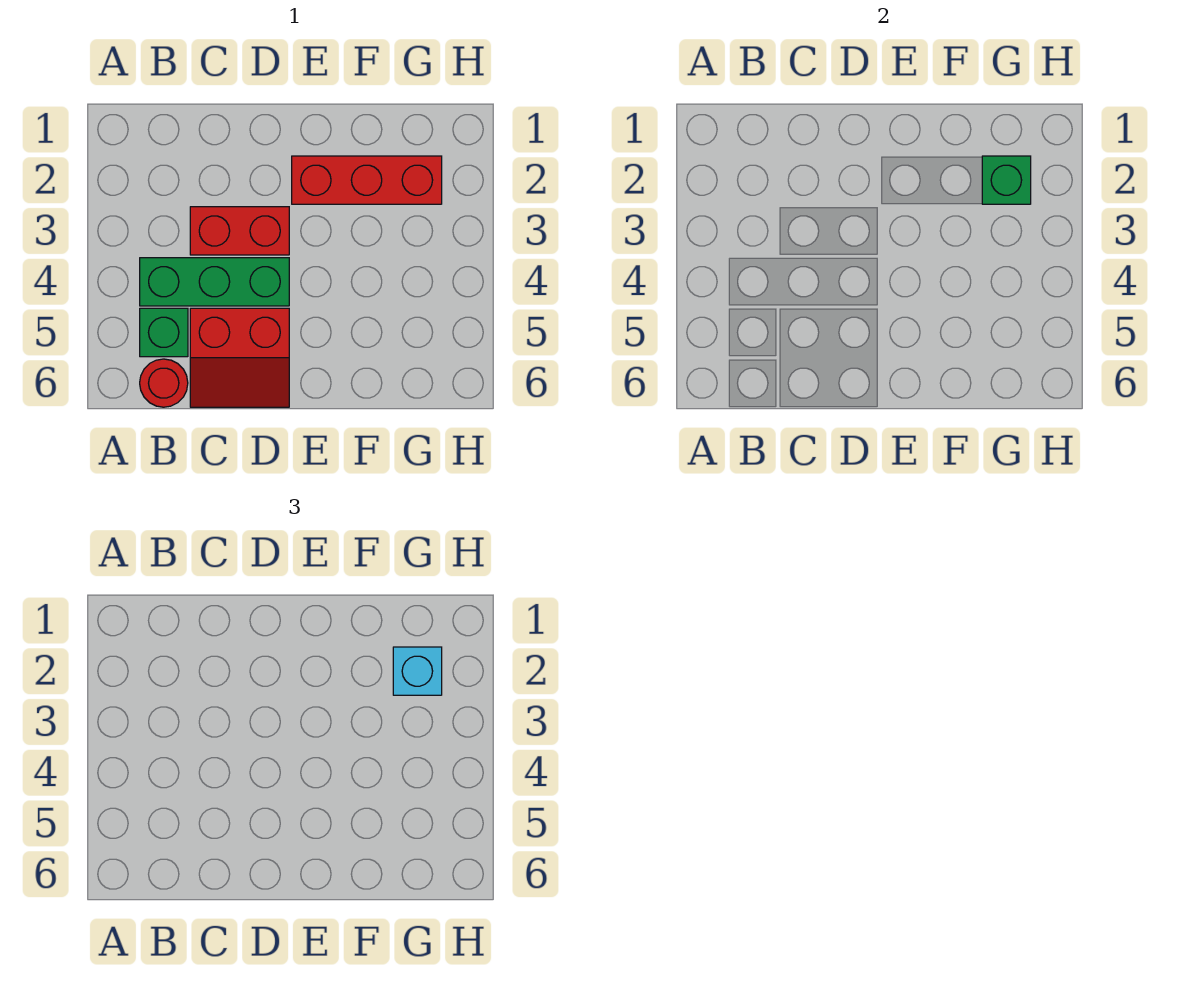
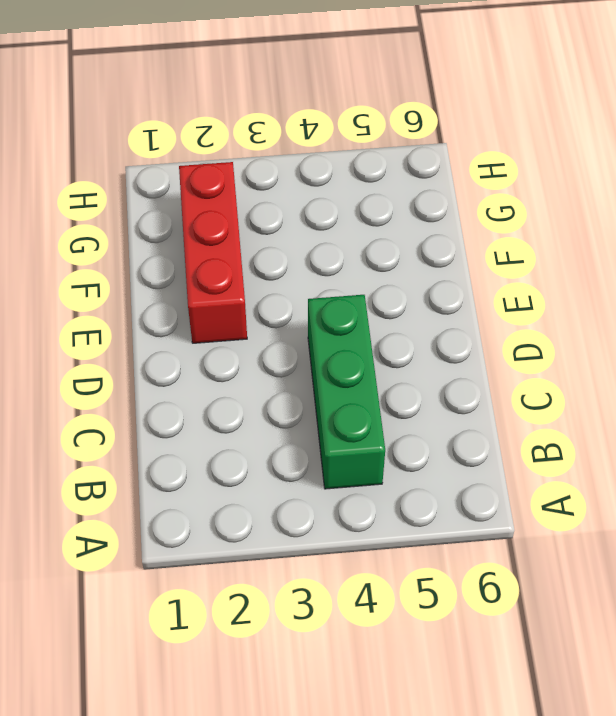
none -> green 1x1 brick [140,308,188,357]
none -> red 1x1 round brick [140,359,188,407]

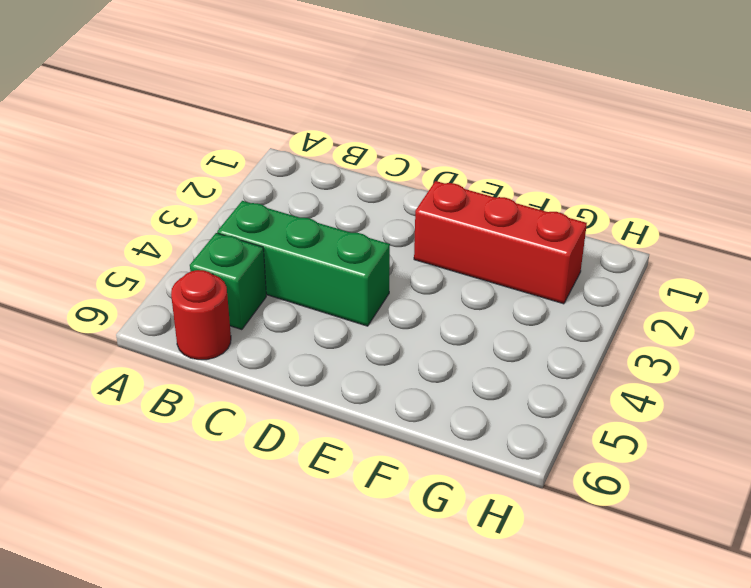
none -> red 1x2 brick [190,207,289,255]
none -> red 2x2 slope [190,308,289,407]

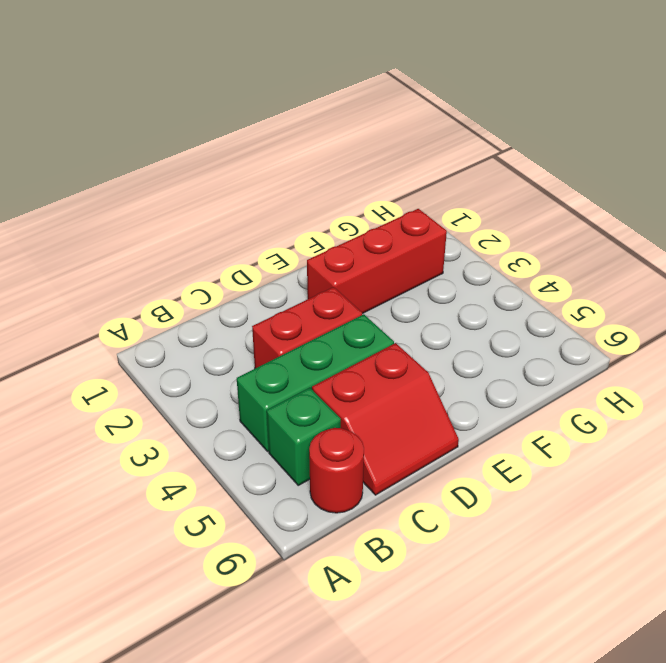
none -> green 1x1 brick [982,156,1031,204]
none -> cyan 1x1 brick [393,647,442,695]

